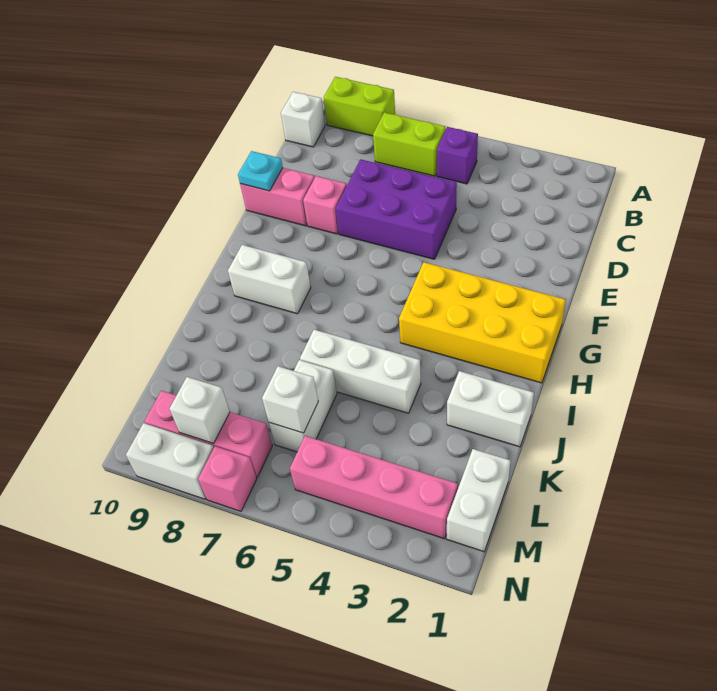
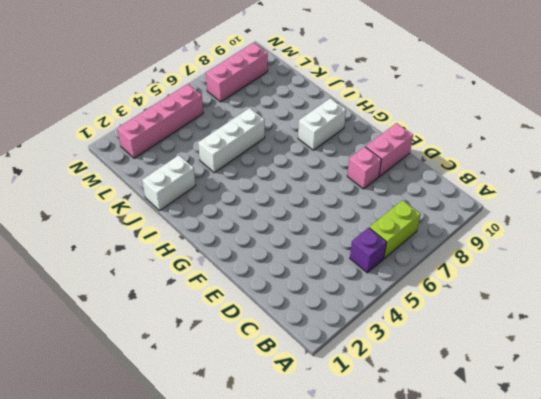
none -> lime 1x2 brick [324,77,395,136]
none -> white 1x1 brick [281,92,325,147]
none -> purple 2x3 brick [336,159,457,259]

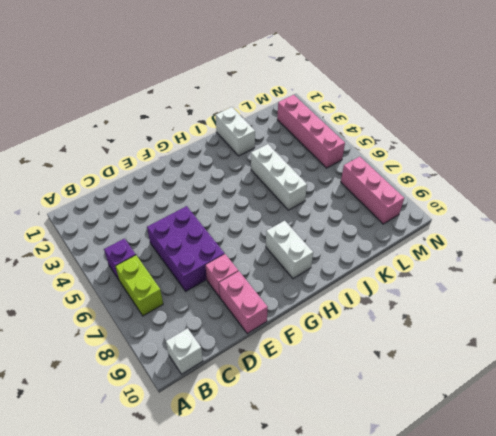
none -> lime 1x2 brick [324,77,395,136]
none -> yellow 2x4 brick [399,262,566,383]
none -> white 1x2 brick [269,360,337,452]

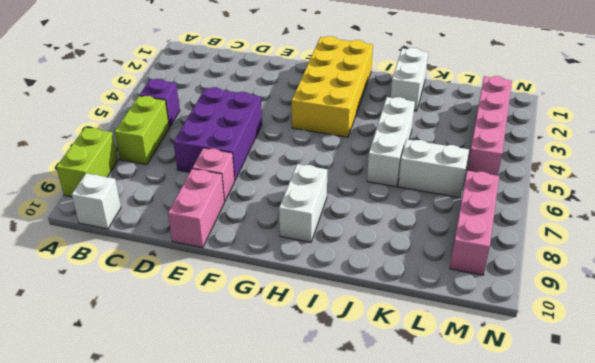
none -> white 1x2 brick [447,449,510,552]
none -> pink 1x1 brick [198,446,257,511]
none -> white 1x2 brick [126,423,214,499]

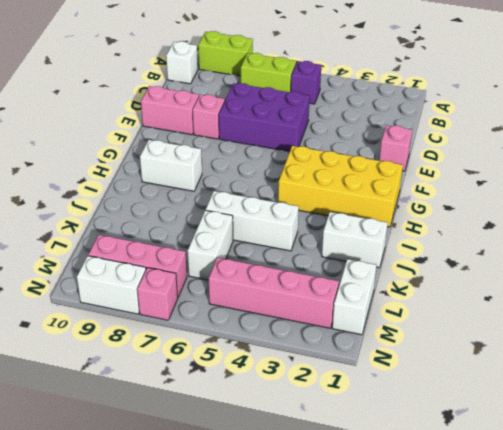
pink 1x1 brick [379,125,412,171] -> none
none -> cyan 1x1 plate [238,151,283,191]
none -> white 1x1 brick [262,366,318,433]
none -> white 1x1 brick [169,377,230,444]

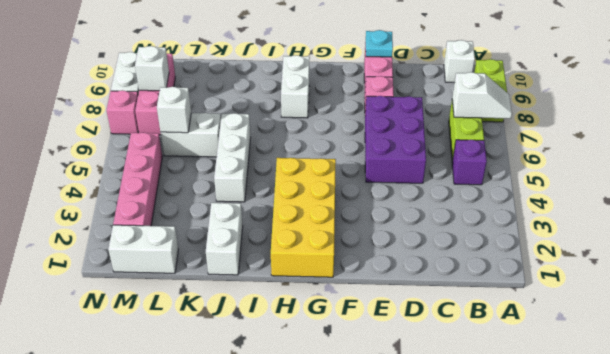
white 1x2 slope [452,72,512,119] -> none

